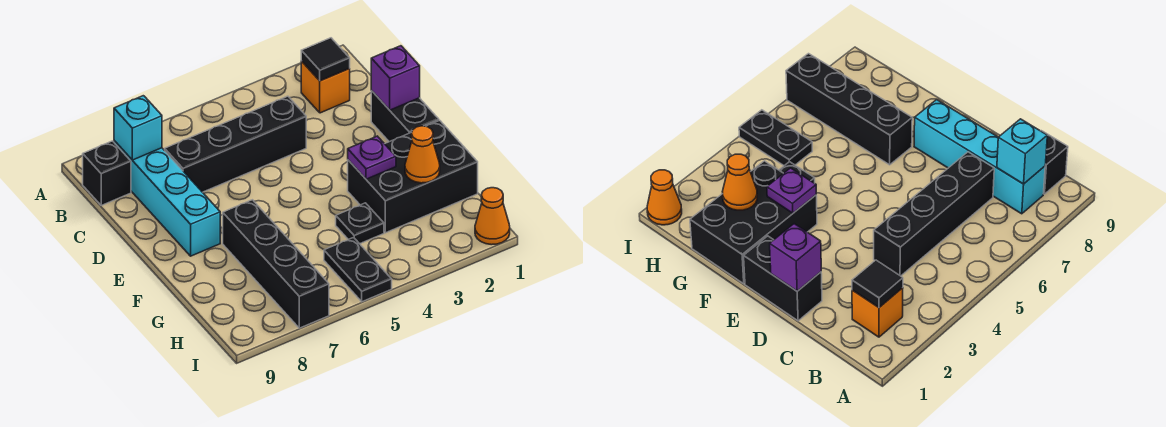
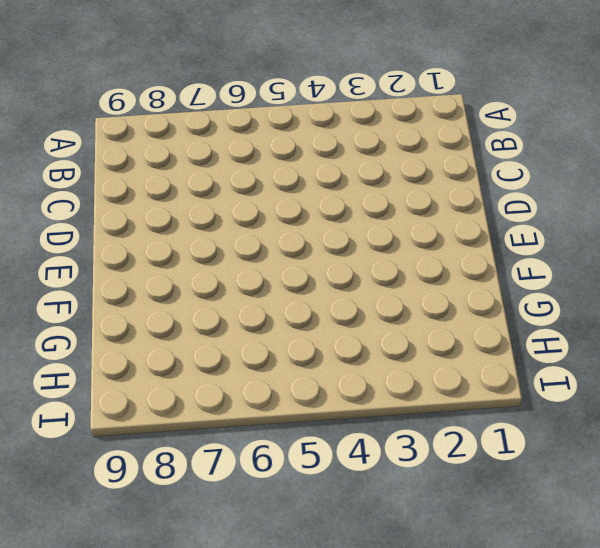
none -> orange 1x1 brick [301,61,350,113]
none -> cyan 1x4 brick [114,141,220,256]
none -> black 1x1 brick [83,141,131,205]

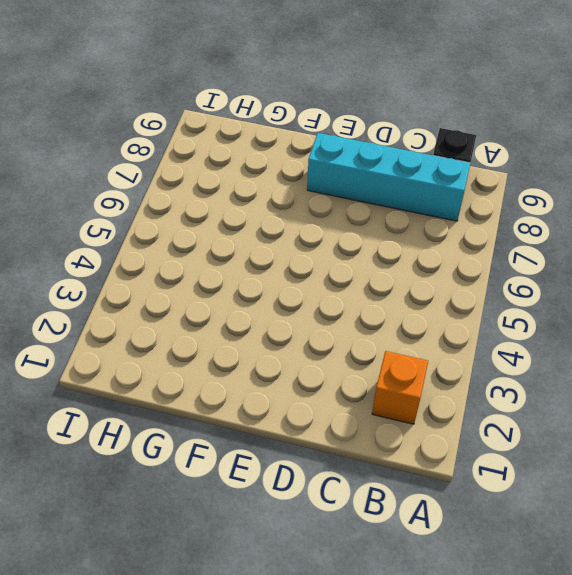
none -> black 1x4 brick [165,96,306,192]
none -> black 1x2 brick [371,91,439,142]
none -> black 2x3 brick [348,121,478,233]

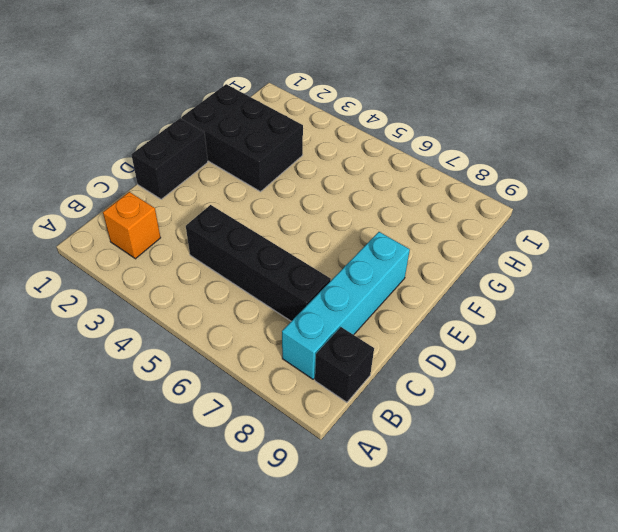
none -> black 1x4 brick [223,200,329,328]
none -> black 1x1 plate [336,203,384,244]
none -> black 1x2 plate [324,238,392,302]

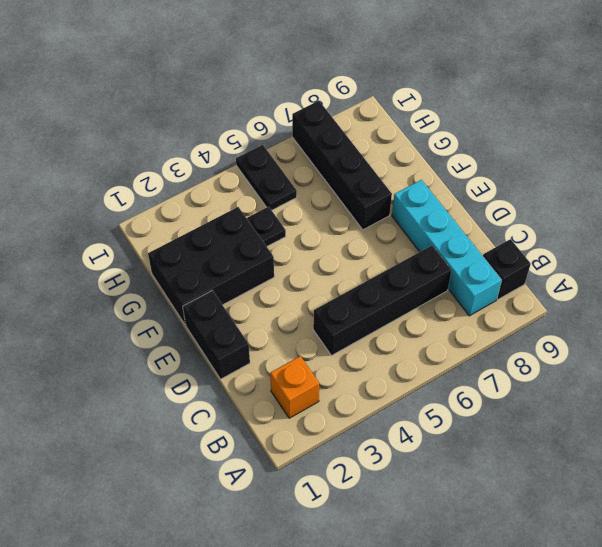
none -> orange 1x1 cone [475,188,510,245]
none -> black 1x1 tile [301,38,350,81]
none -> cyan 1x1 brick [114,96,162,160]

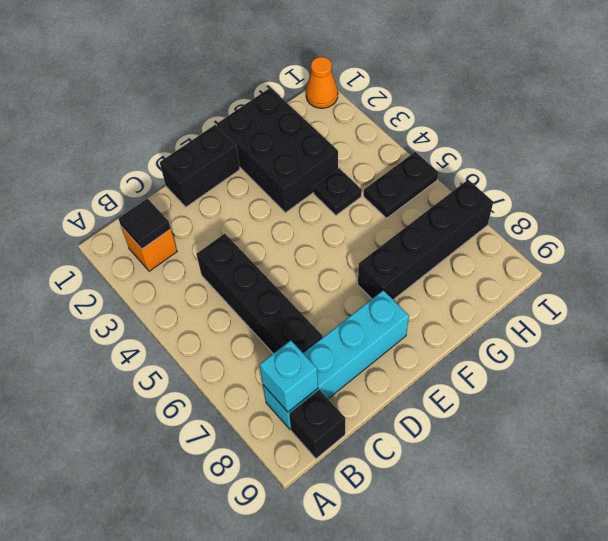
none -> purple 1x1 brick [371,46,420,110]
none -> purple 1x1 plate [348,136,396,179]
none -> orange 1x1 cone [405,126,440,183]

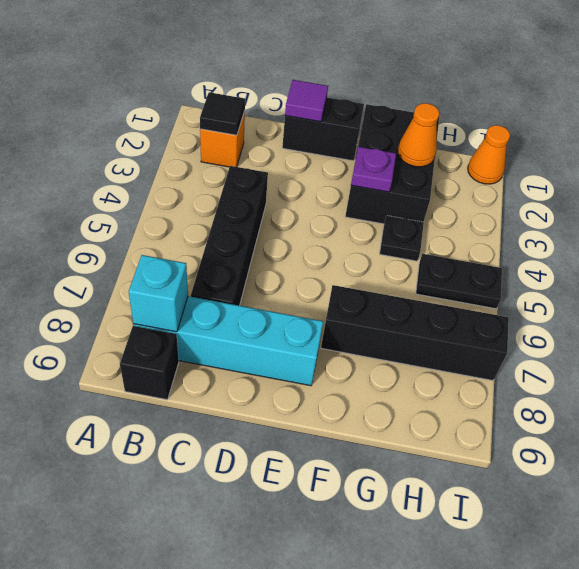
purple 1x1 tile [285,80,328,122] -> purple 1x1 brick [371,46,420,110]

